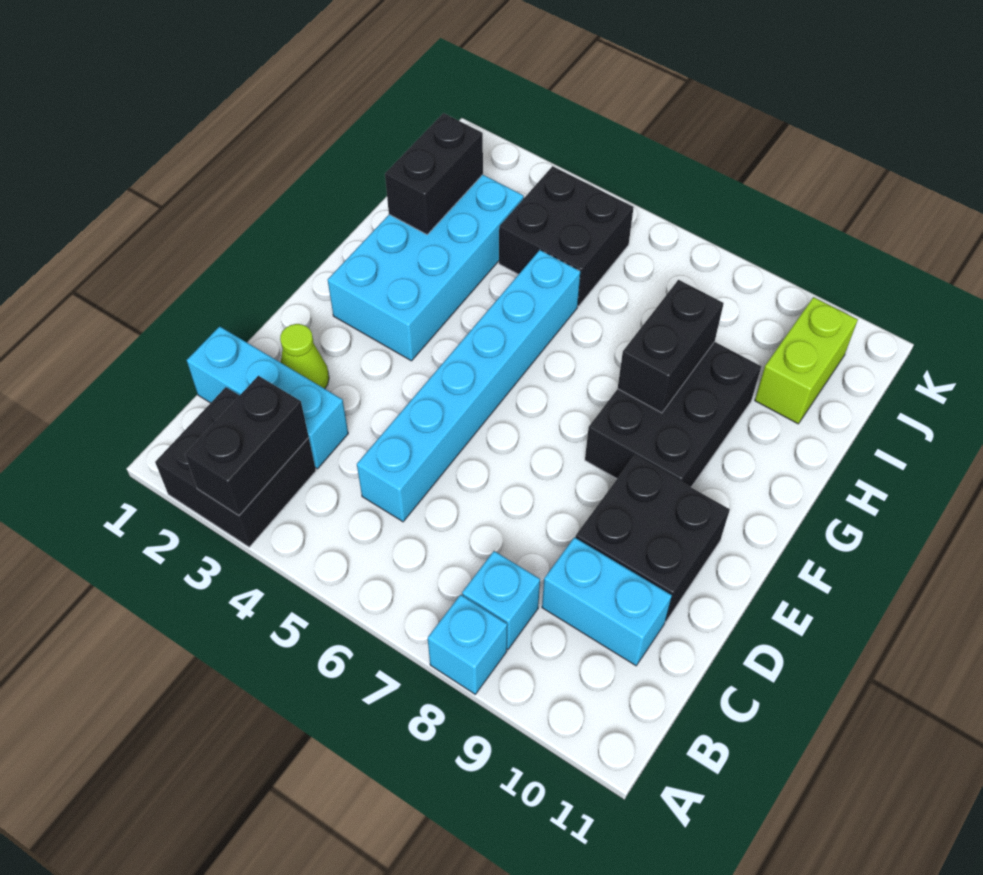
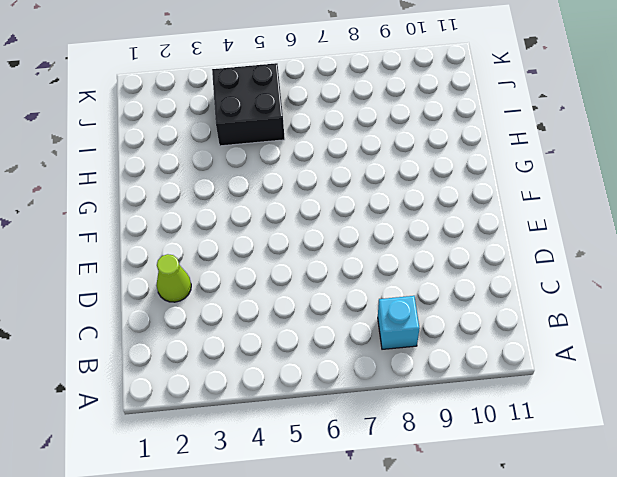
none -> black 2x2 brick [155,387,316,547]
none -> cyan 1x1 brick [428,595,507,694]
none -> cyan 1x3 brick [187,326,348,469]

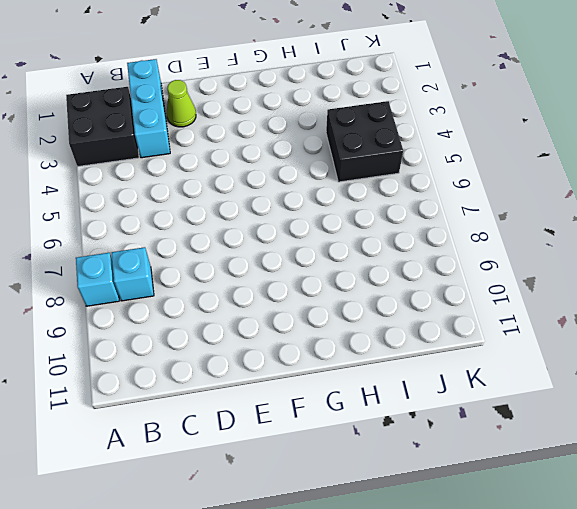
none -> cyan 1x6 brick [357,250,580,522]
none -> cyan 1x2 brick [542,537,672,666]
none -> black 2x2 brick [576,456,730,622]

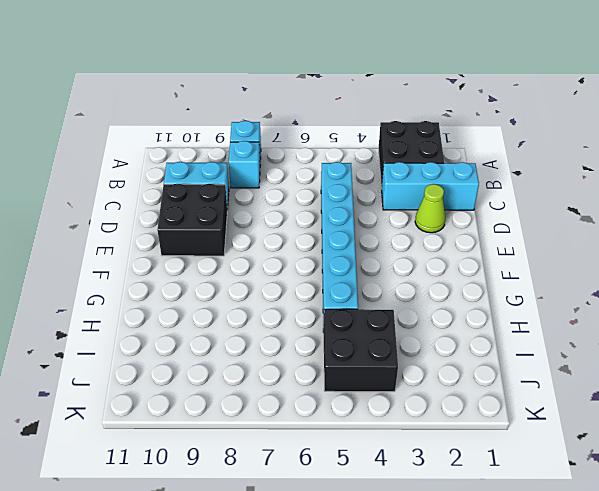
none -> cyan 2x4 brick [328,175,524,361]
none -> black 2x3 brick [585,342,761,487]
none -> lime 1x2 brick [755,297,858,424]

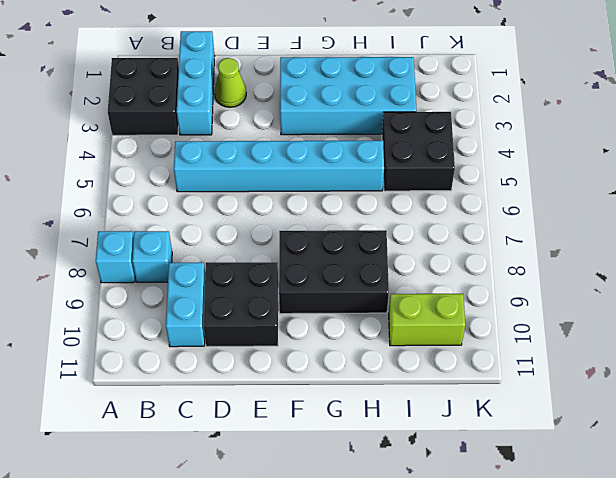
none -> black 1x2 brick [185,376,309,515]
none -> black 1x2 brick [618,280,724,413]
none -> black 1x2 brick [385,113,483,234]

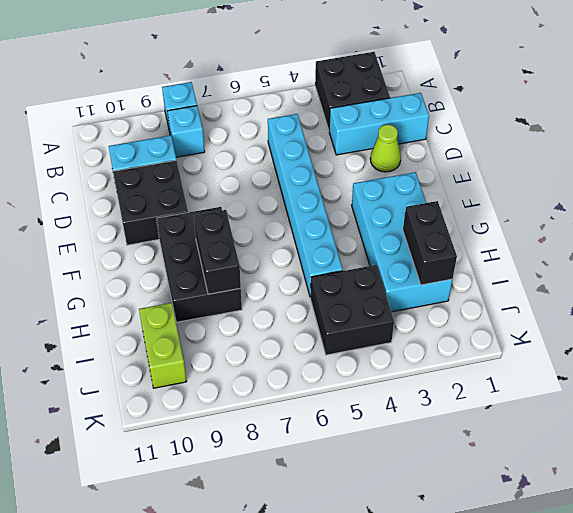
none -> black 1x2 brick [185,376,309,515]

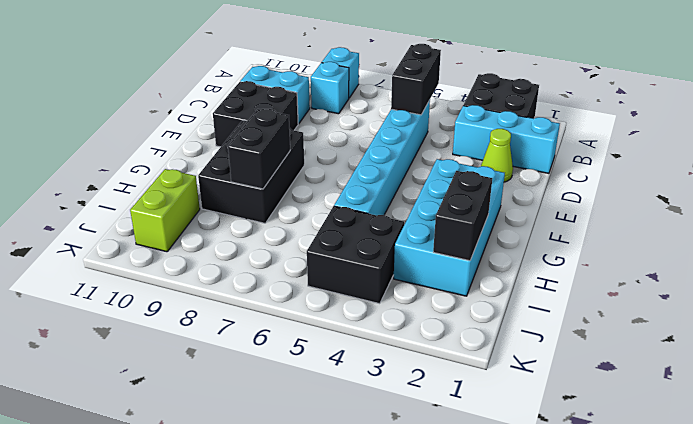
black 1x2 brick [391,44,441,115] -> black 1x2 brick moved to [185,376,309,515]

